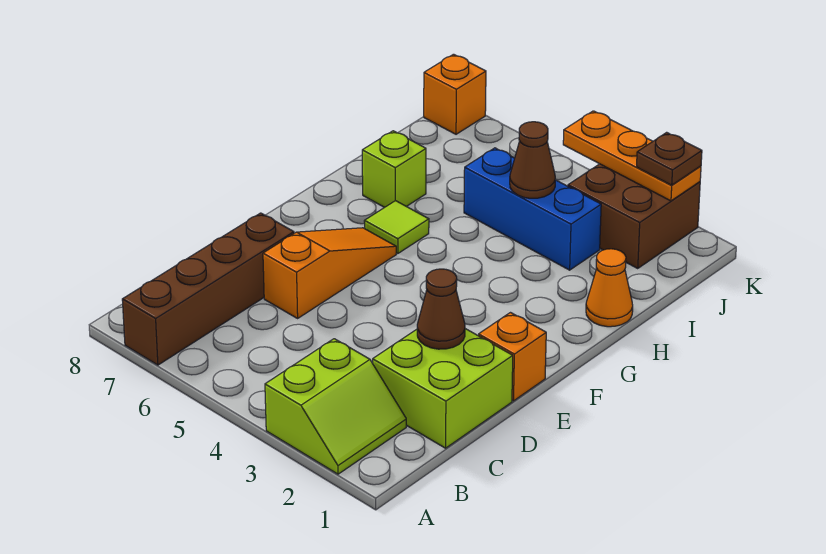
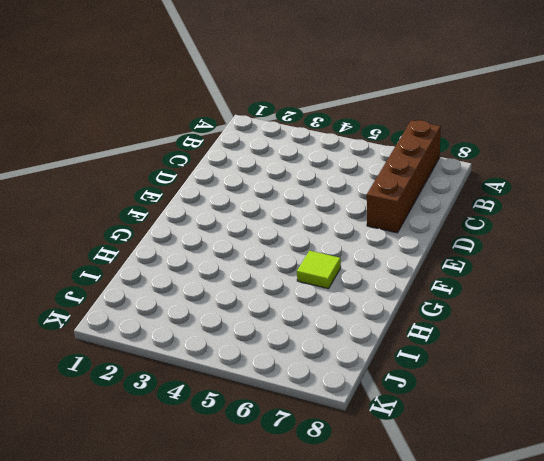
none -> lime 2x2 slope [265,339,406,474]
none -> lime 2x2 brick [373,329,513,448]
none -> orange 1x3 slope [263,228,396,318]

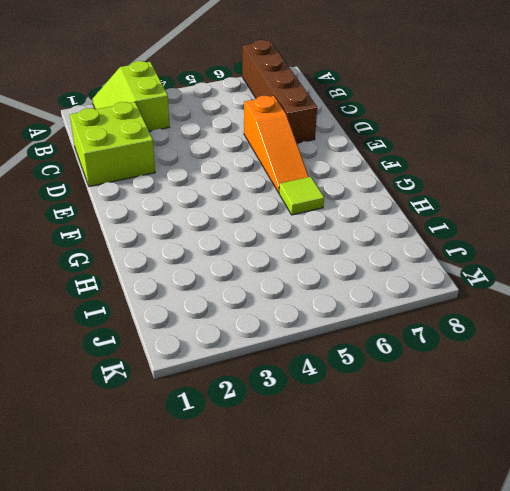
none -> orange 1x1 brick [478,313,546,401]
none -> orange 1x1 cone [586,249,633,327]
none -> lime 1x1 brick [362,131,426,207]

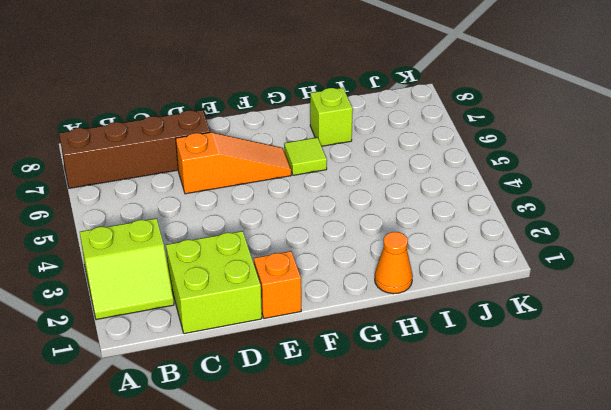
none -> blue 1x3 brick [464,148,601,270]
none -> brown 2x2 brick [568,164,700,268]
none -> orange 1x1 brick [424,54,486,134]

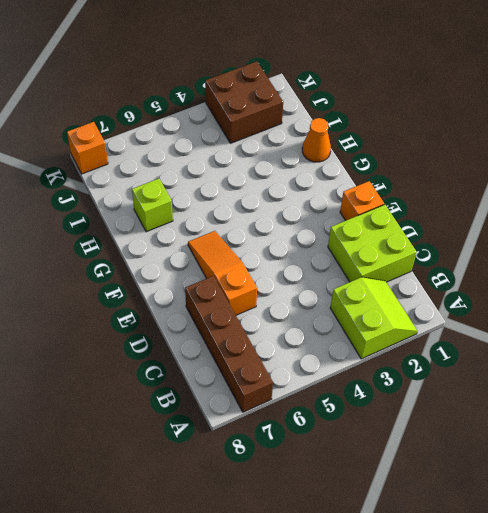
none -> lime 1x1 tile [364,201,429,254]
none -> blue 1x3 brick [464,148,601,270]
none -> brown 1x1 cone [417,269,465,349]

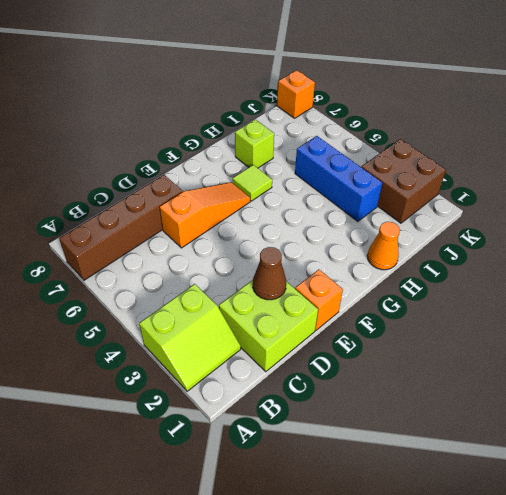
none -> brown 1x1 cone [510,122,555,198]
none -> orange 1x3 plate [563,111,701,201]
none -> brown 1x1 plate [637,132,702,185]

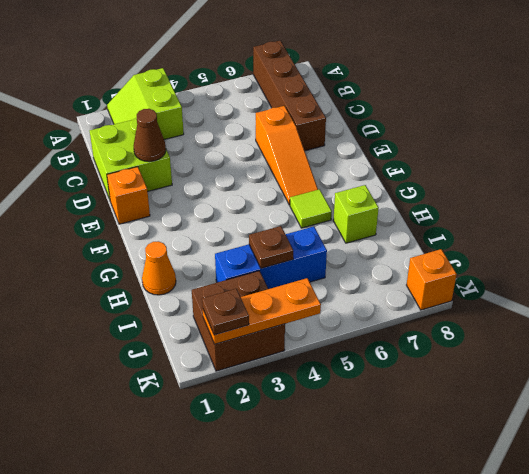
brown 1x1 plate [249,226,293,268] -> brown 1x1 cone [510,122,555,198]

